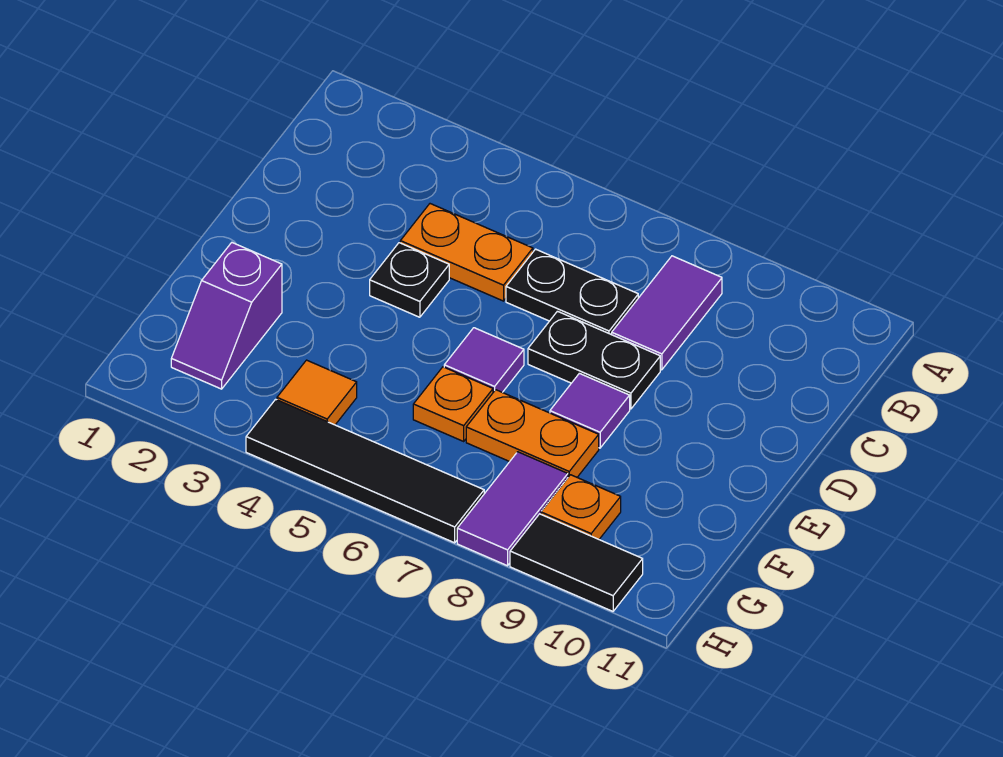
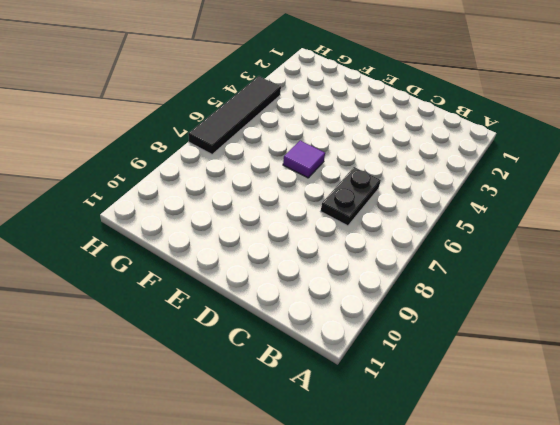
none -> purple 1x2 tile [612,256,722,370]
none -> orange 1x2 plate [400,204,533,301]
none -> black 1x1 plate [370,243,449,317]

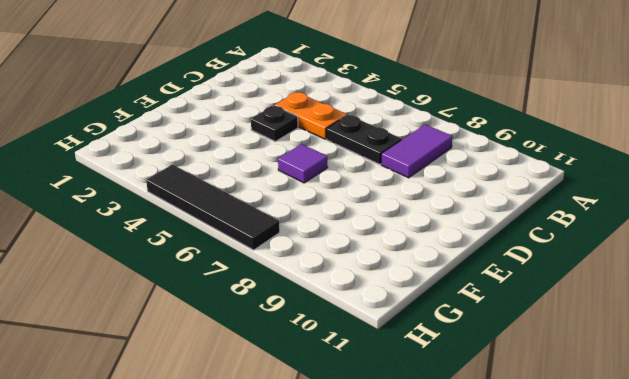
none -> black 1x2 plate [528,311,660,409]
none -> purple 1x1 tile [550,373,630,448]
none -> purple 1x2 slope [171,243,282,389]

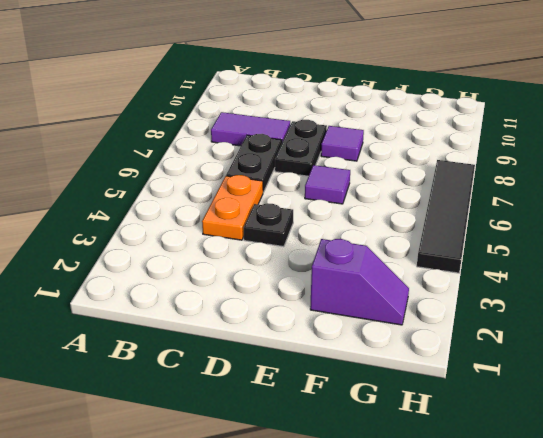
none -> orange 1x1 plate [413,367,493,441]
none -> orange 1x2 plate [466,390,599,477]
none -> orange 1x1 tile [277,360,357,425]

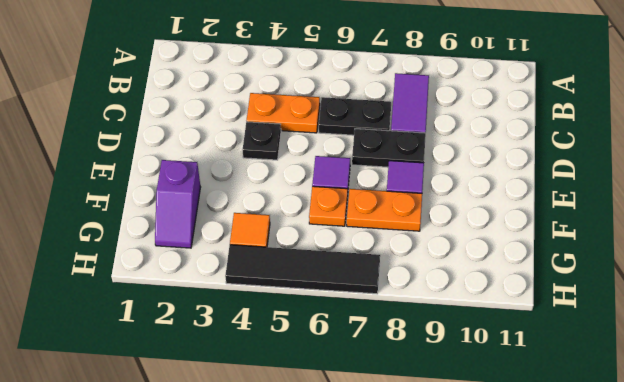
none -> purple 1x2 tile [457,452,568,566]
none -> orange 1x1 plate [541,475,621,539]
none -> black 1x2 tile [510,514,643,611]

